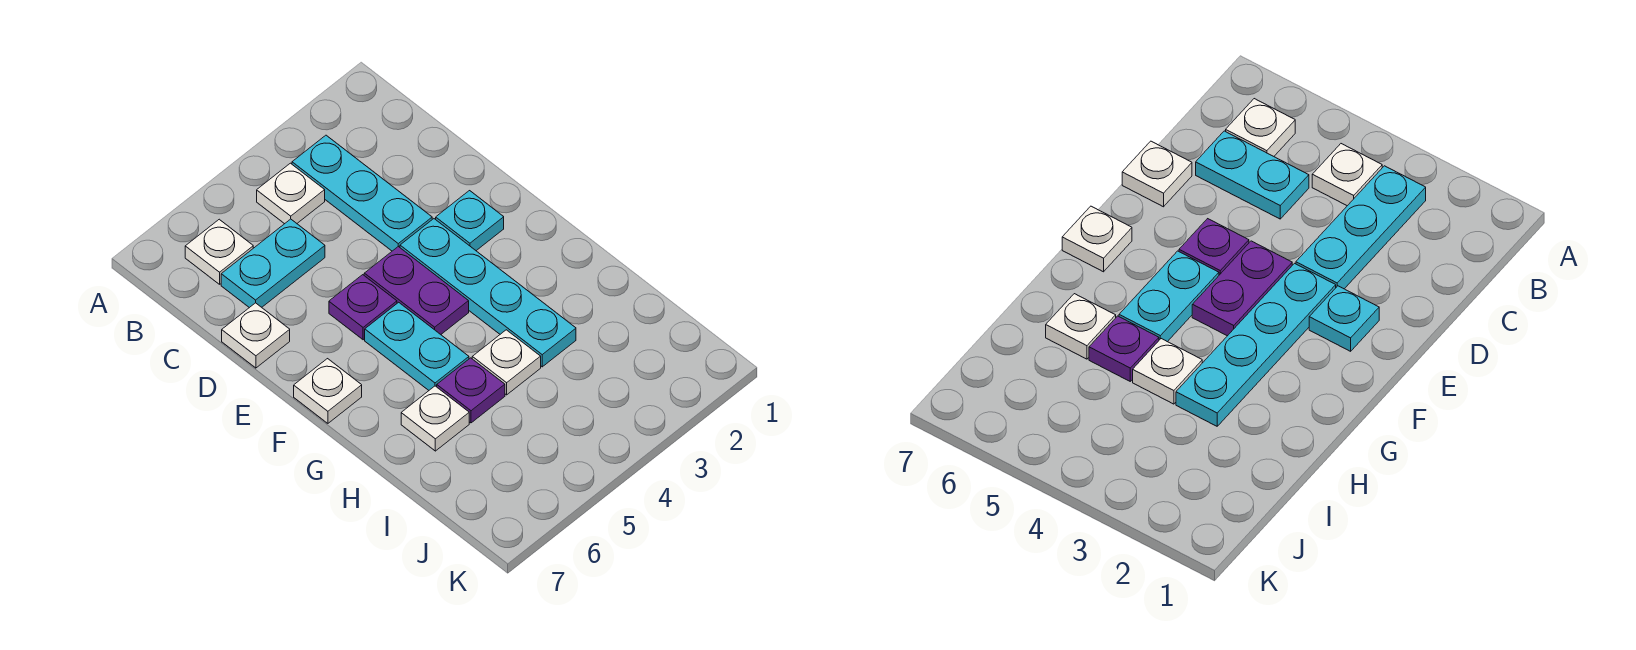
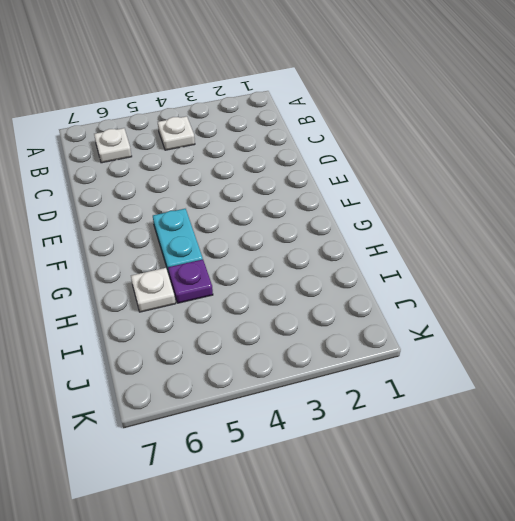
none -> cyan 1x3 plate [292,135,432,251]
none -> cyan 1x2 plate [221,219,325,308]
none -> white 1x1 plate [222,303,290,368]

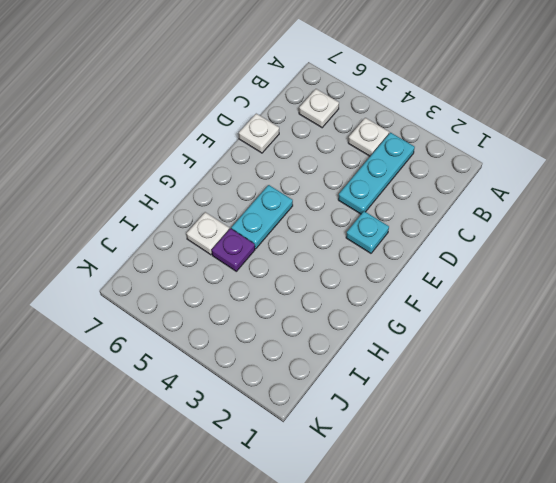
none -> cyan 1x2 plate [221,219,325,308]
none -> cyan 1x4 plate [400,219,576,367]
none -> purple 1x2 plate [364,247,469,334]

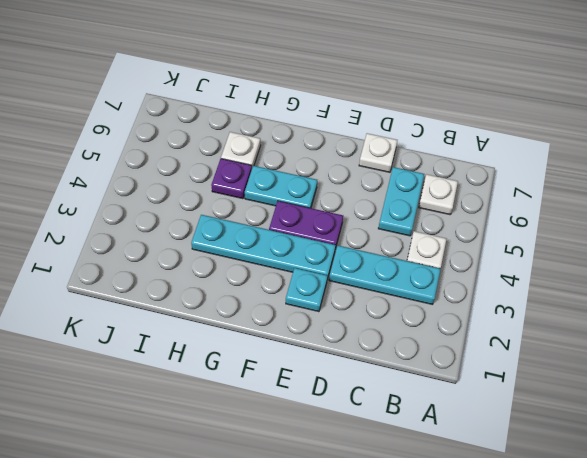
none -> purple 1x1 plate [329,275,397,340]
none -> white 1x1 plate [294,359,362,423]
none -> white 1x1 plate [472,330,541,395]

